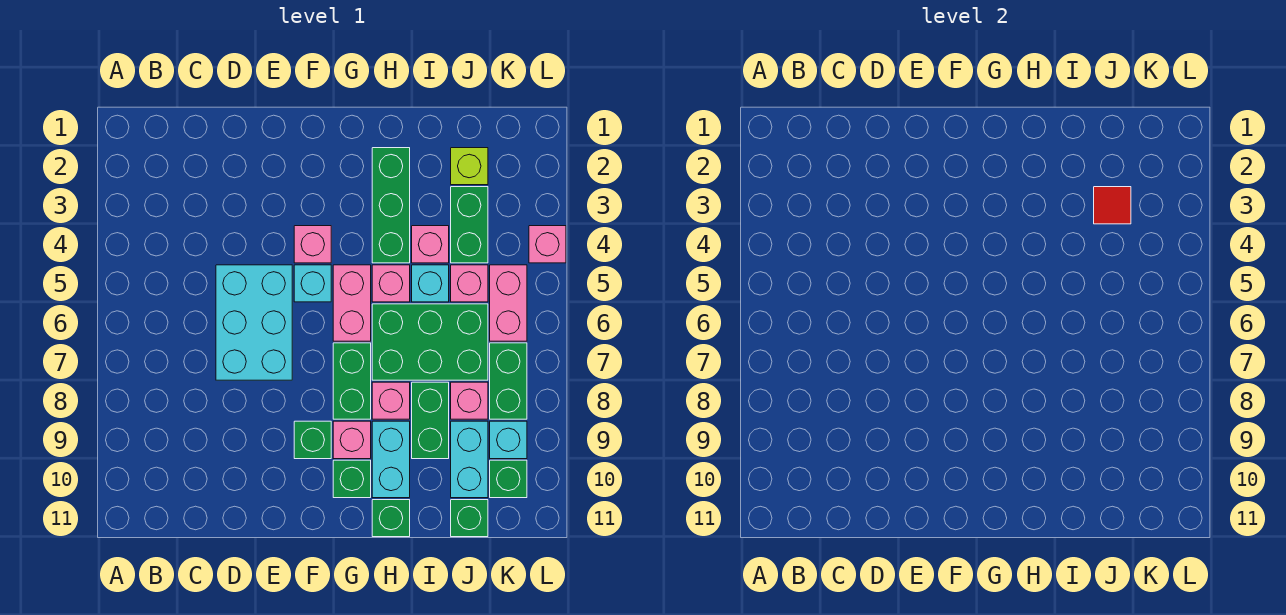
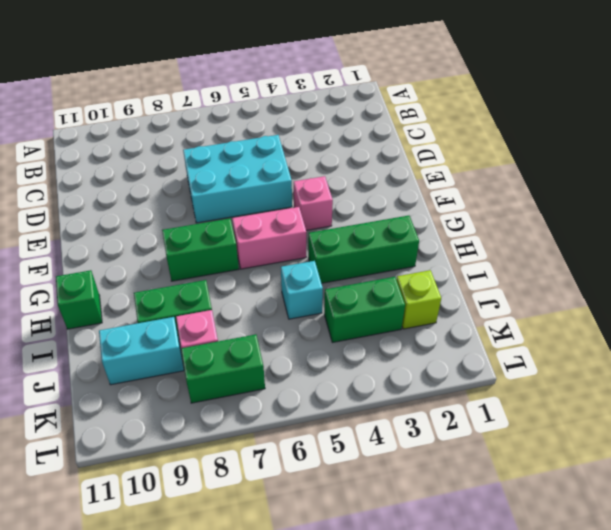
none -> cyan 1x1 brick [294,265,331,302]
none -> green 1x1 brick [294,421,331,459]
none -> pink 1x1 brick [333,421,371,459]

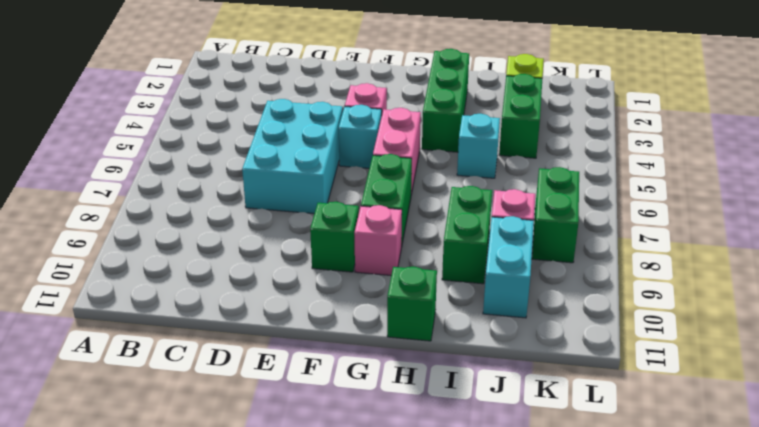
none -> green 1x1 brick [333,460,371,498]
none -> pink 1x1 brick [372,265,410,302]
none -> green 2x3 brick [372,304,488,380]

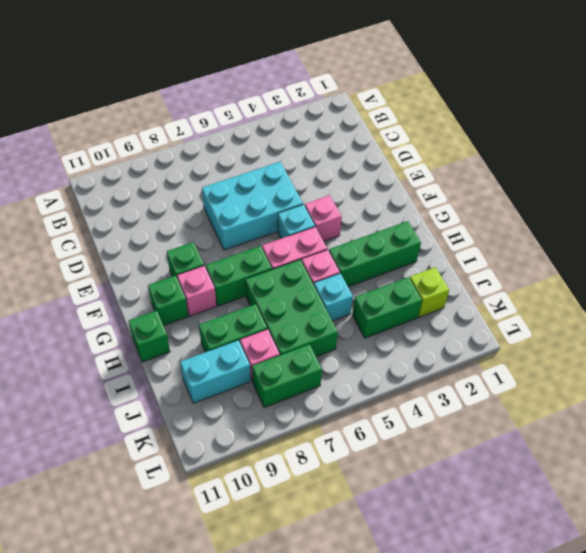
none -> pink 1x1 brick [372,382,410,419]
none -> cyan 1x2 brick [372,421,410,498]
none -> pink 1x1 brick [412,226,449,263]

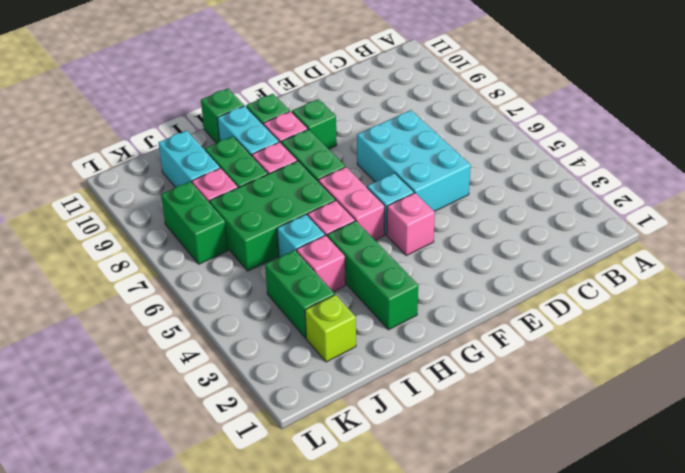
none -> pink 1x1 brick [451,265,488,302]
none -> green 1x1 brick [451,500,488,537]
none -> pink 1x2 brick [490,265,527,341]

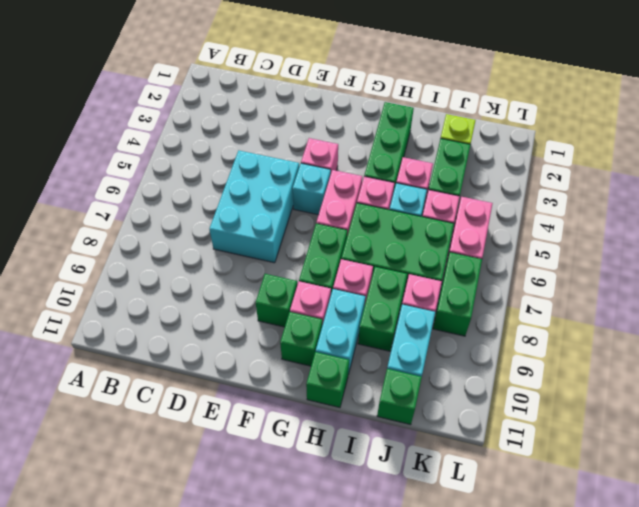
none -> cyan 1x1 brick [490,421,527,459]
none -> green 1x1 brick [490,460,527,498]
none -> pink 1x1 brick [529,226,566,263]

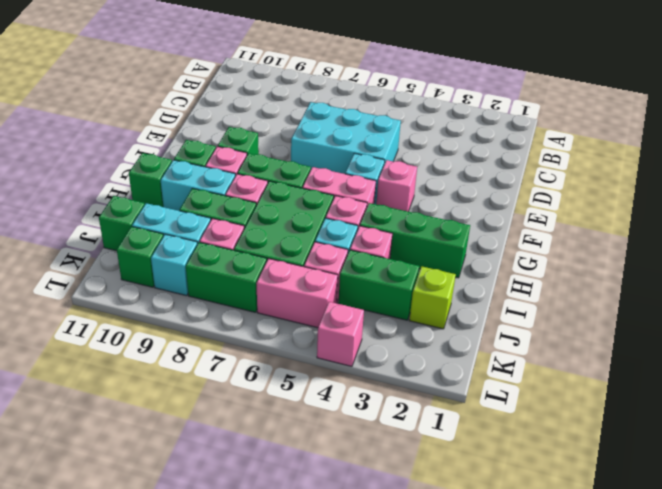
none -> red 1x1 tile [1094,187,1131,224]

